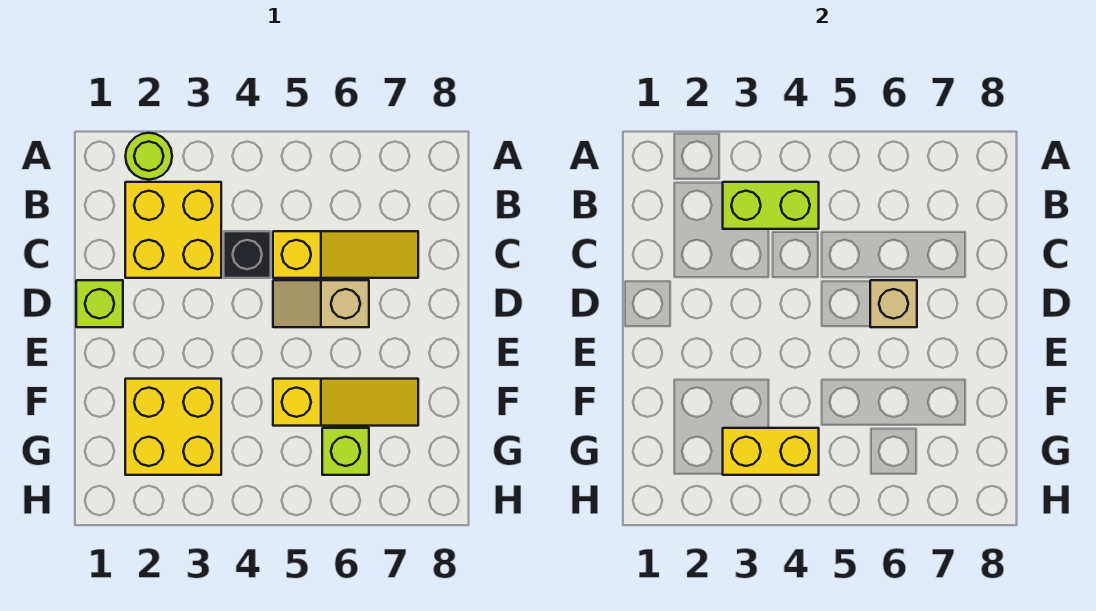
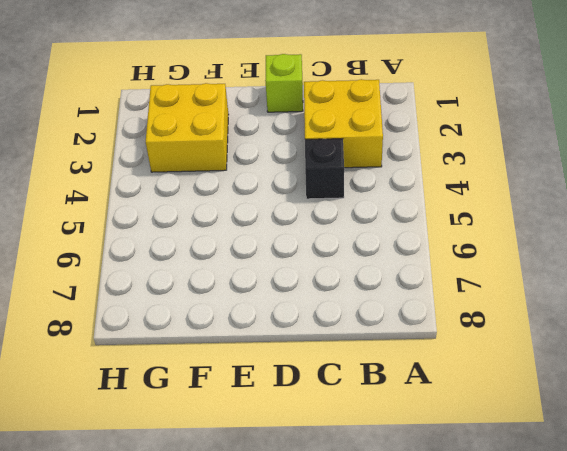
none -> lime 1x1 round brick [125,133,172,180]
none -> yellow 1x3 slope [273,231,418,278]
none -> tan 1x2 slope [273,280,369,327]

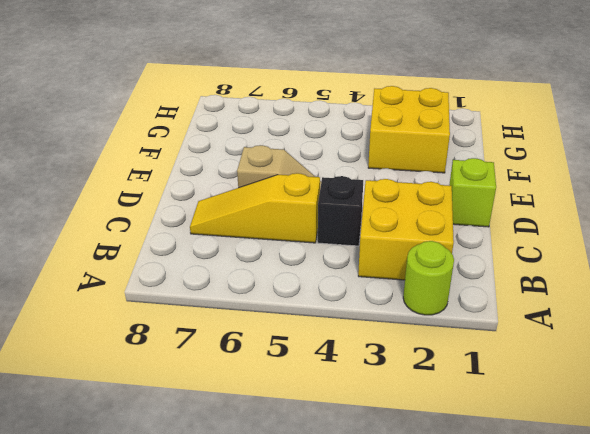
none -> yellow 1x3 slope [273,379,418,426]
none -> lime 1x1 brick [322,428,369,475]
none -> lime 1x2 brick [723,182,819,229]

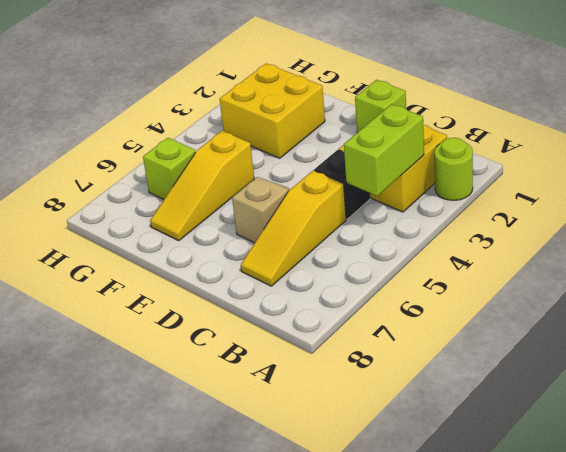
none -> tan 1x1 brick [870,280,917,327]
none -> yellow 1x2 brick [723,428,819,475]

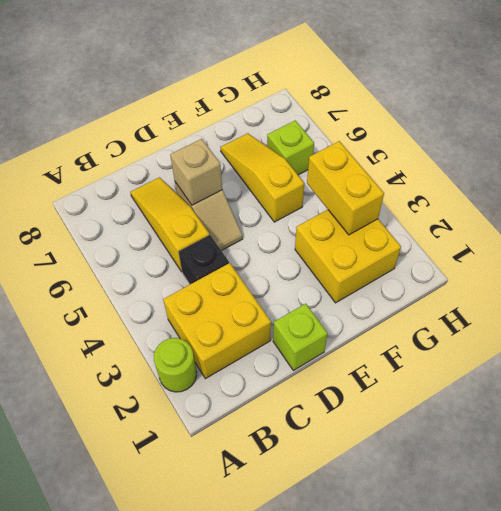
none -> lime 1x2 brick [723,182,819,229]

